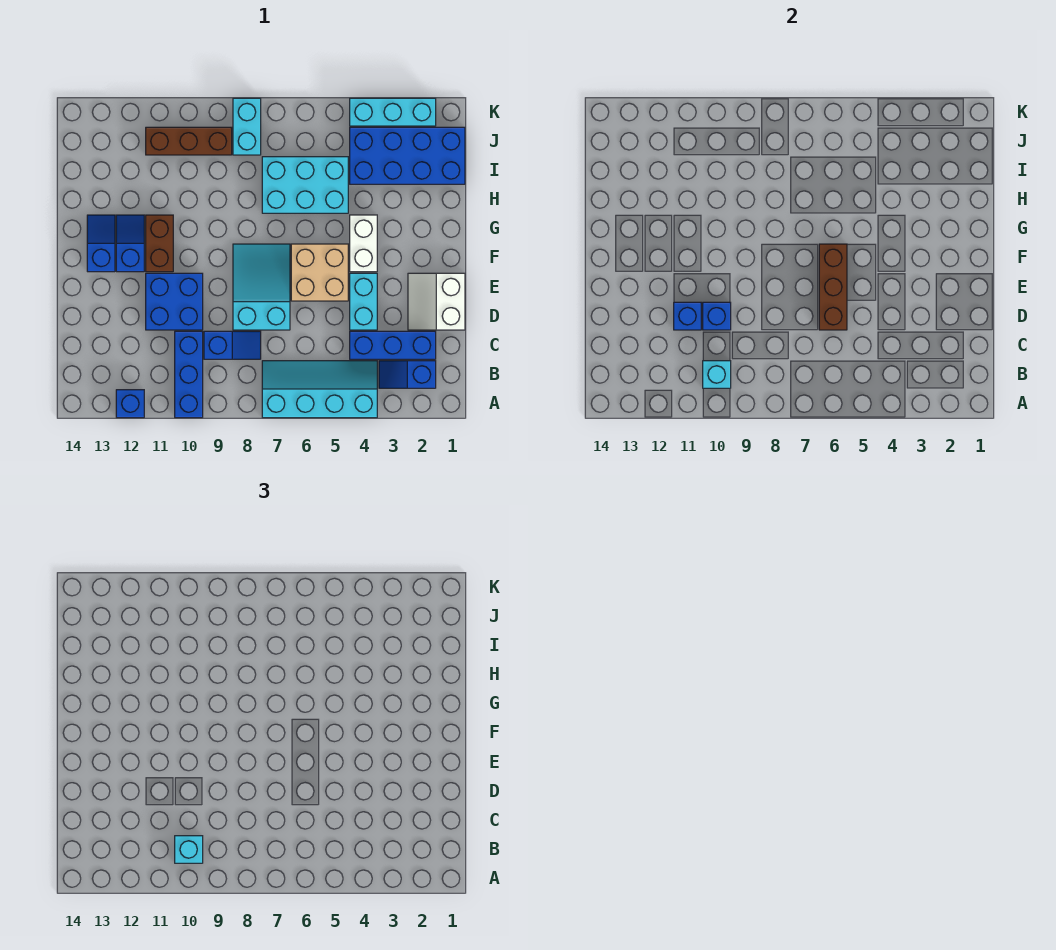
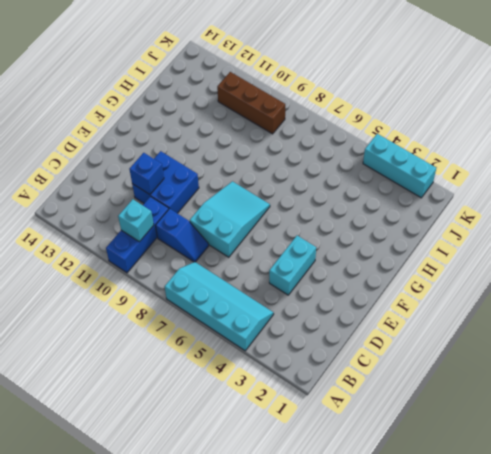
none -> blue 1x1 brick [116,390,144,418]
none -> blue 1x2 slope [379,361,436,388]
none -> blue 1x3 brick [350,331,436,359]

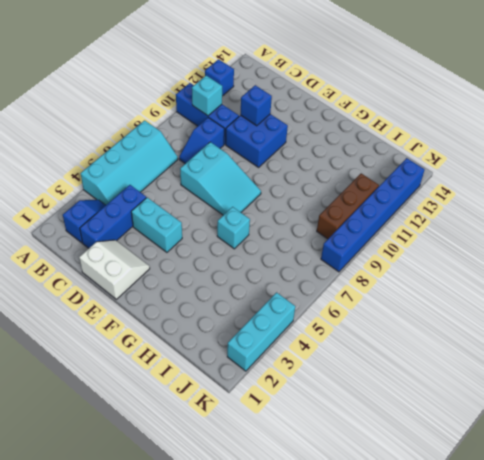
cyan 1x1 brick [217,207,250,249] -> cyan 1x1 brick moved to [175,836,203,863]
blue 1x6 brick [321,158,425,272] -> cyan 1x2 brick [233,98,261,155]
none -> tan 2x2 brick [291,244,348,301]
none -> white 1x2 brick [350,215,377,272]
none -> brown 1x2 brick [146,215,173,272]

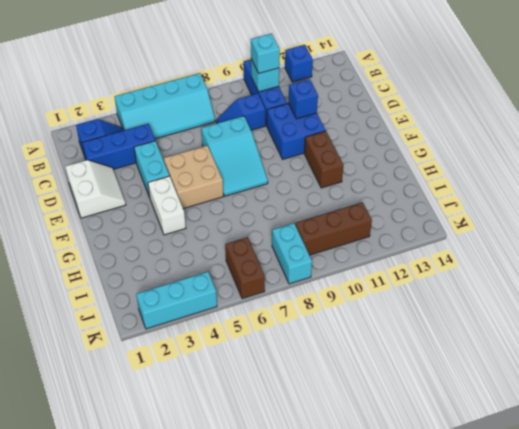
brown 1x2 brick [225,237,265,299] -> none
none -> blue 1x2 slope [116,215,144,272]
none -> blue 1x2 slope [87,215,115,272]
none -> cyan 2x3 brick [262,157,348,213]

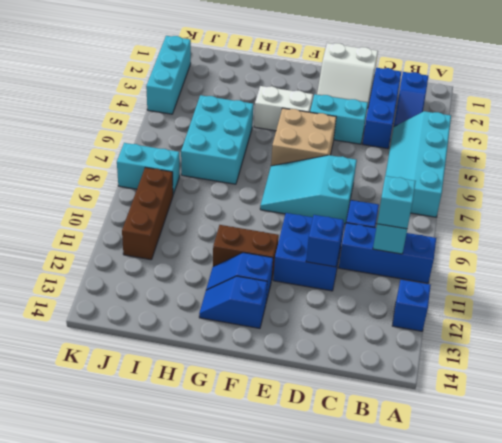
none -> blue 2x4 brick [350,127,465,184]
none -> brown 1x3 brick [819,244,847,330]
none -> blue 1x1 brick [703,302,731,330]

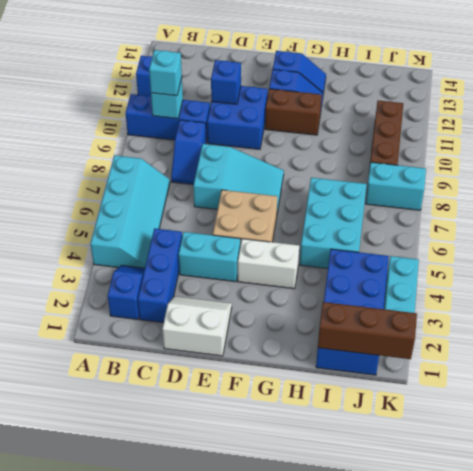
brown 1x3 brick [318,302,417,359] -> brown 1x3 brick moved to [819,244,847,330]
none -> blue 1x1 brick [703,302,731,330]

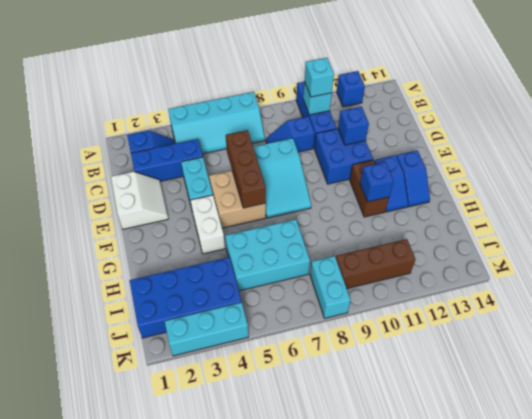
blue 1x1 brick [360,162,394,202] -> blue 1x1 brick moved to [703,302,731,330]

